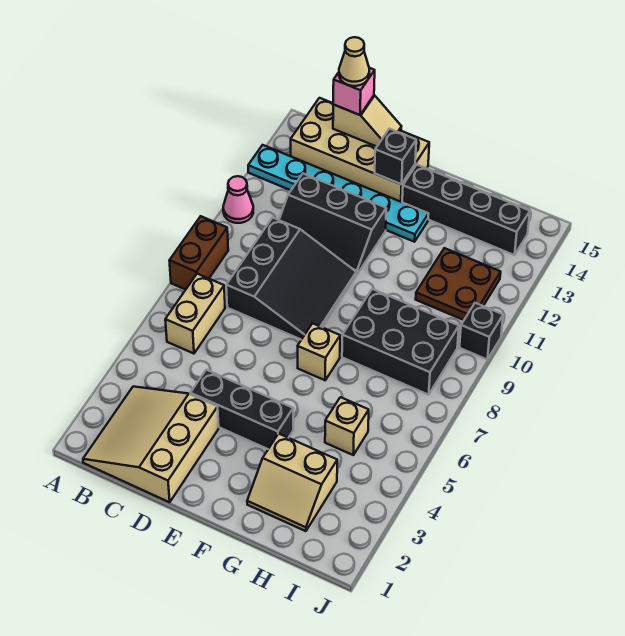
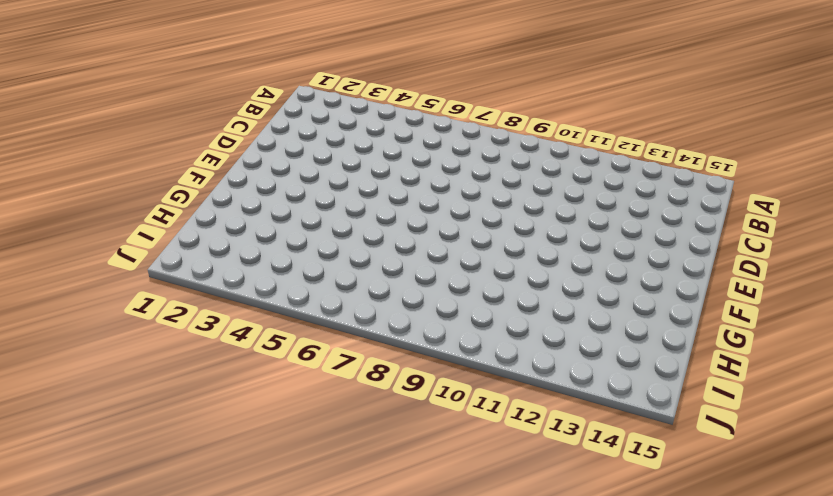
none -> brown 1x2 brick [169,216,228,290]
none -> pink 1x1 cone [223,176,253,223]
none -> cyan 1x6 plate [248,145,428,242]

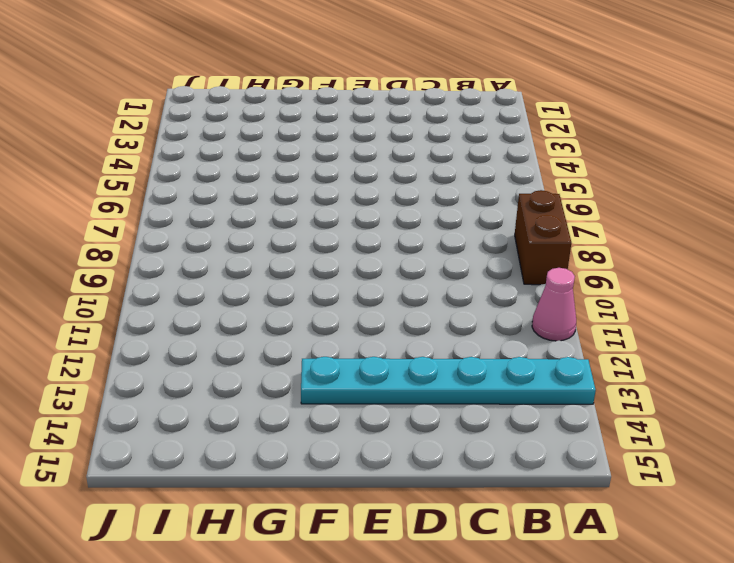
none -> tan 3x3 slope [83,387,219,502]
none -> tan 1x2 brick [165,274,225,354]
none -> tan 2x4 brick [291,98,429,202]

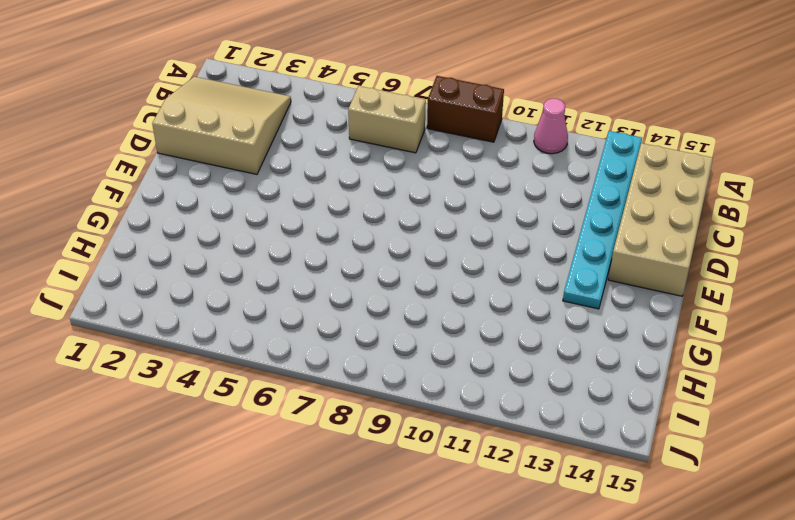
none -> black 3x3 slope [226,218,356,340]
none -> black 2x3 slope [279,174,386,275]
none -> black 1x3 brick [190,370,293,449]

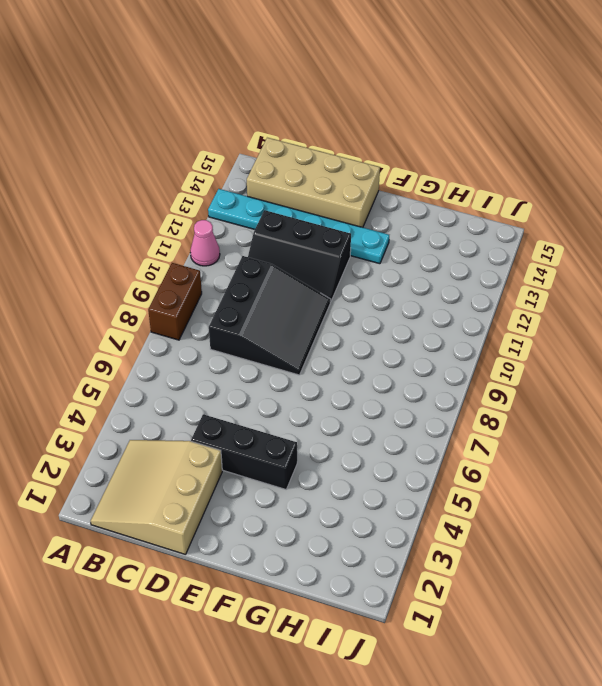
none -> tan 1x2 brick [165,274,225,354]
none -> tan 1x1 brick [298,323,340,380]
none -> black 1x4 brick [402,165,530,255]

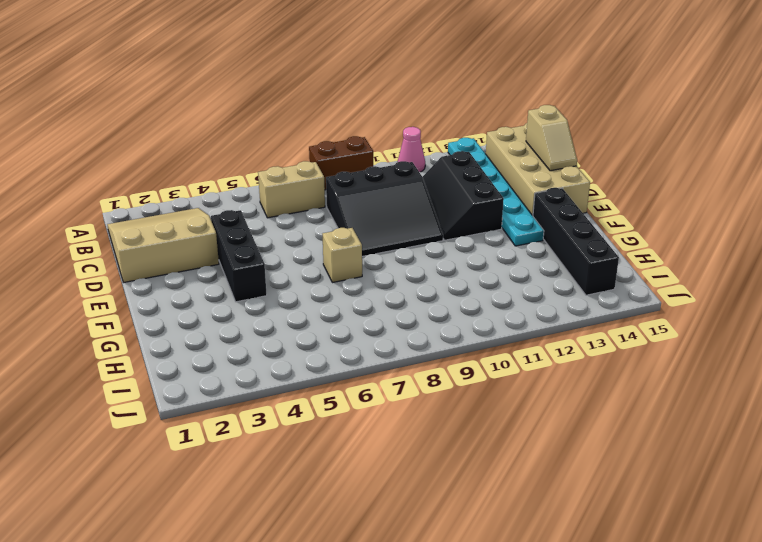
none -> tan 2x2 slope [247,434,337,531]
none -> black 2x3 brick [342,289,459,395]
none -> tan 1x1 brick [325,397,369,455]

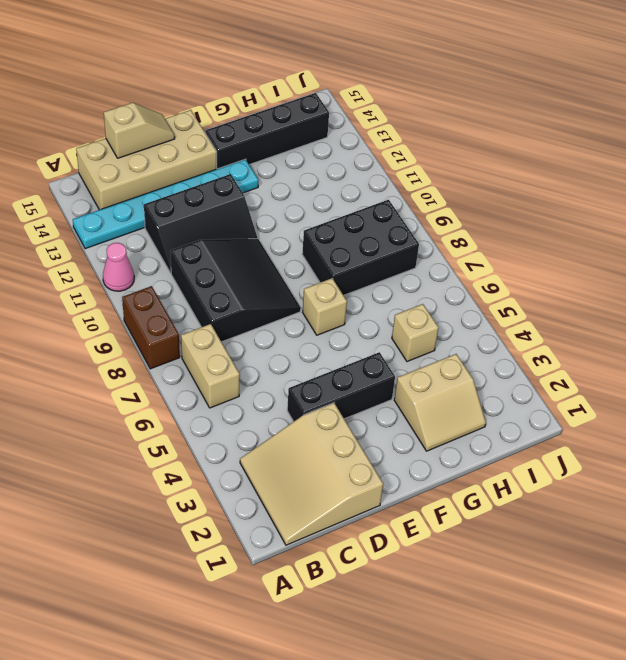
none -> brown 2x2 plate [416,248,501,320]
none -> black 1x1 brick [459,303,503,360]
none -> black 1x1 brick [375,129,416,184]

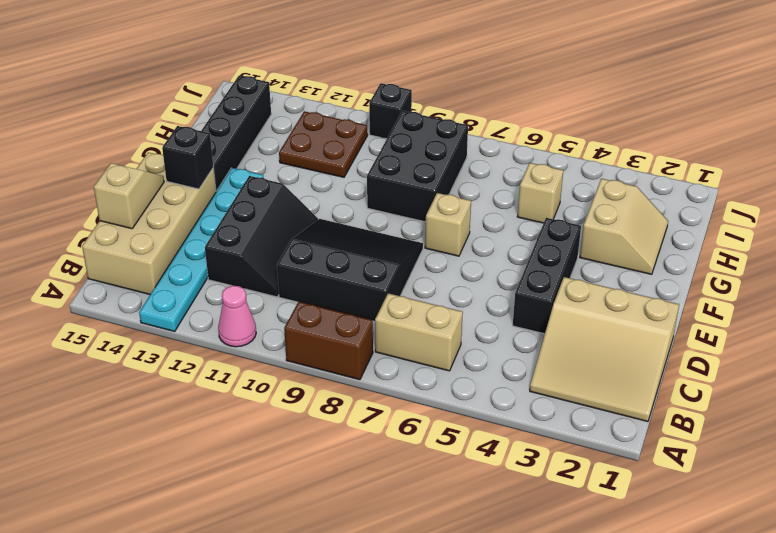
none -> pink 1x1 brick [333,68,375,115]
none -> tan 1x1 cone [339,37,369,86]

